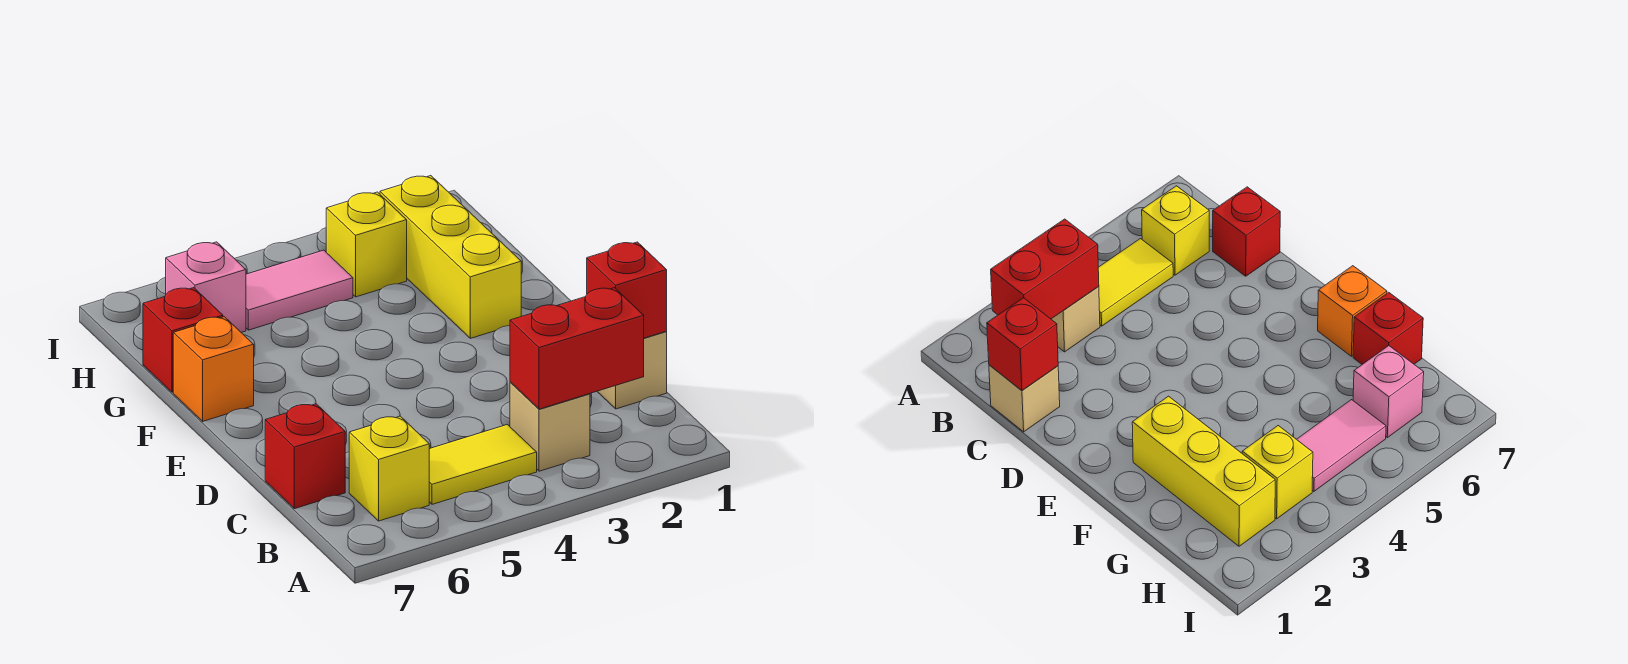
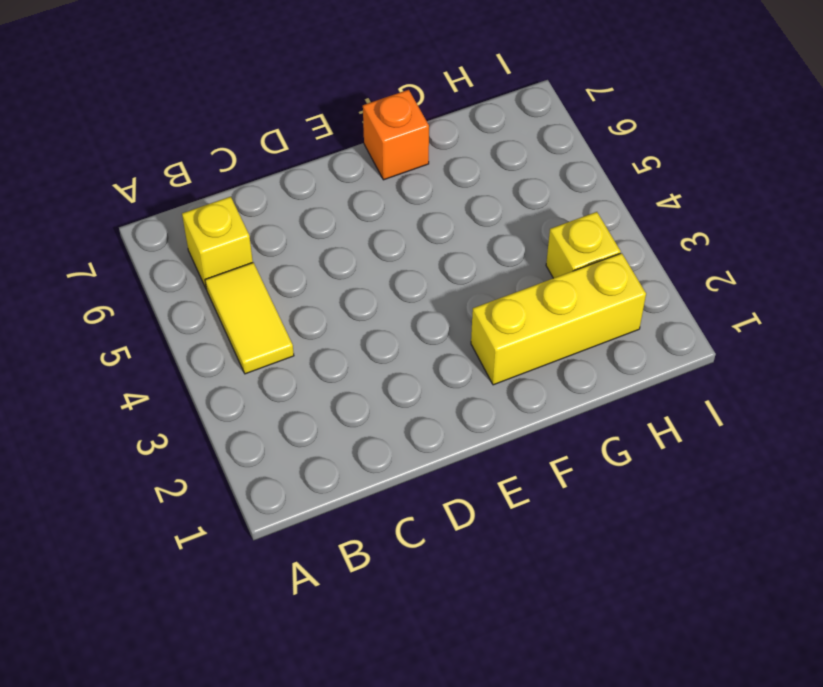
none -> tan 1x1 brick [510,382,590,471]
none -> tan 1x1 brick [597,332,667,409]
none -> red 1x1 brick [265,404,345,509]

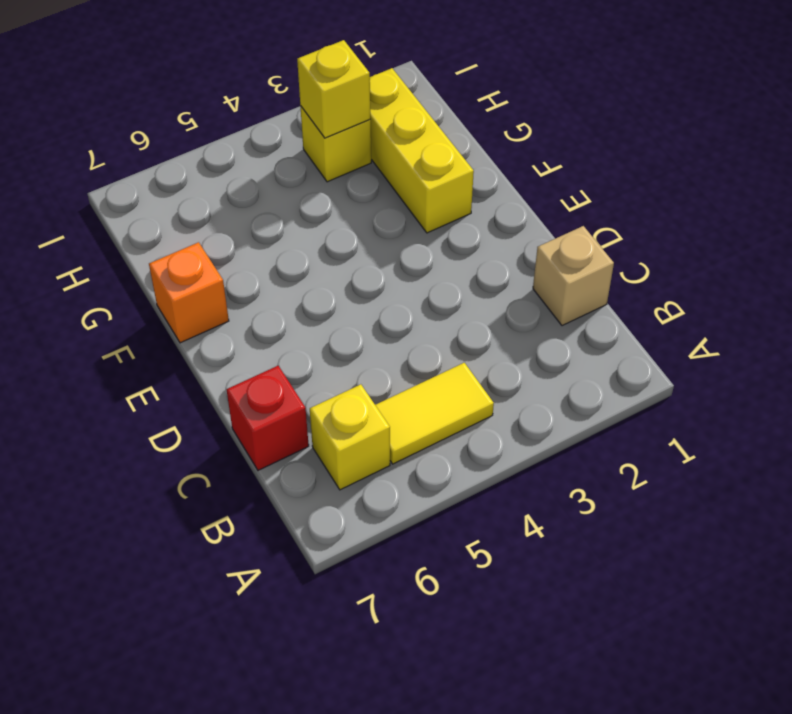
yellow 1x1 brick [297,40,370,138] -> none
none -> tan 1x1 brick [510,382,590,471]
none -> red 1x1 brick [143,288,223,392]
none -> pink 1x2 tile [246,250,353,330]

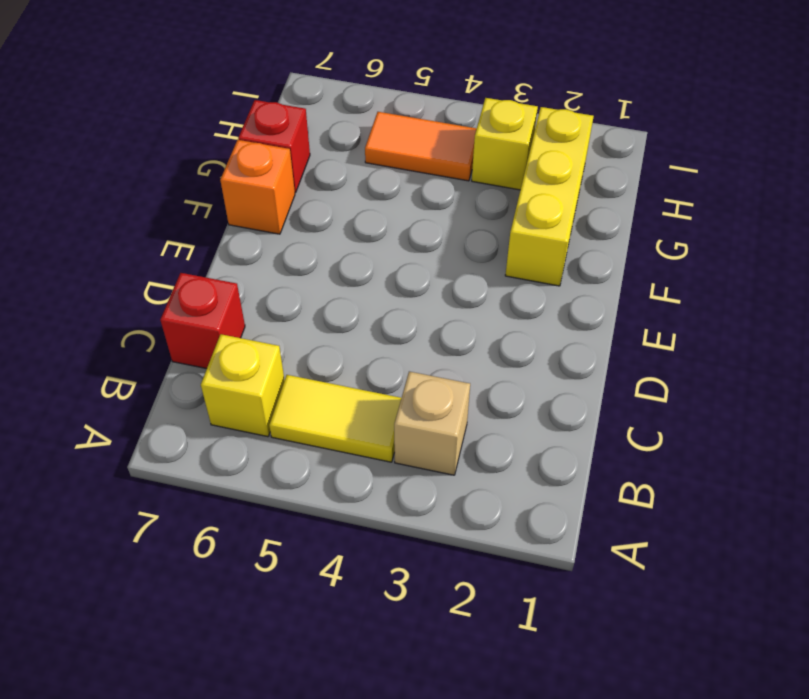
orange 1x2 tile [365,112,477,181] -> pink 1x2 tile [246,250,353,330]
none -> tan 1x1 brick [597,332,667,409]
none -> pink 1x1 brick [166,242,246,332]
none -> red 1x2 brick [510,288,644,409]

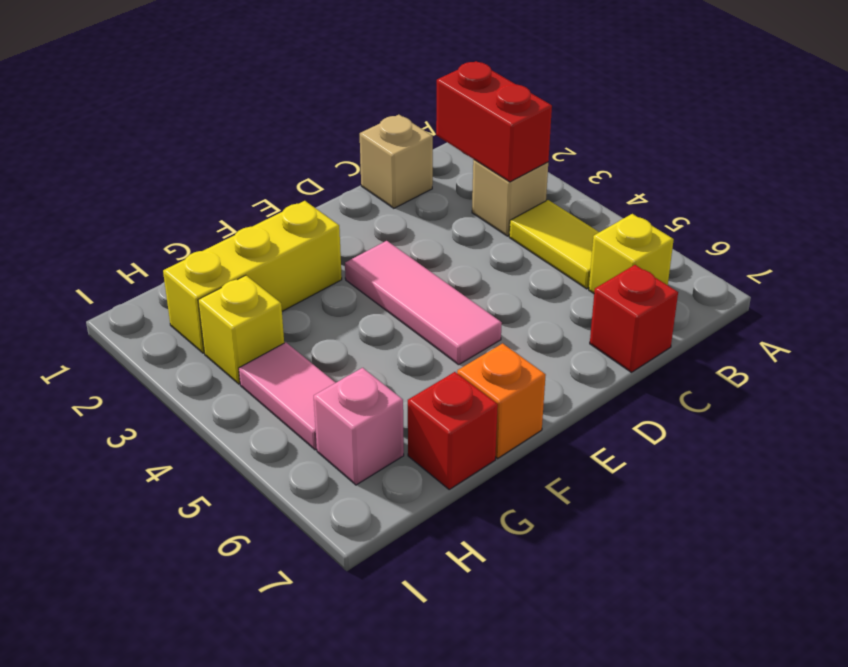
pink 1x3 tile [345,241,502,365] -> none
none -> red 1x1 brick [587,242,667,338]

